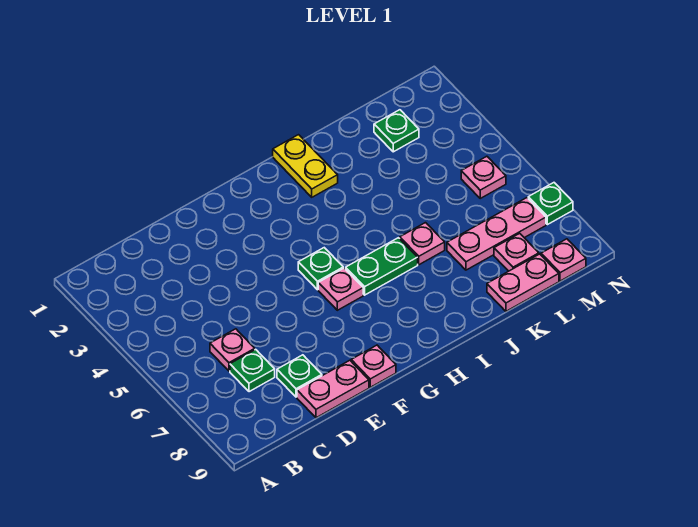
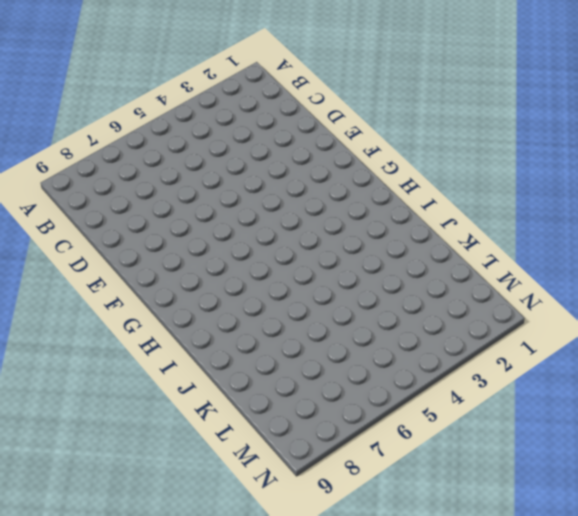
none -> pink 1x1 plate [210,329,255,371]
none -> green 1x1 plate [230,349,275,392]
none -> green 1x1 plate [277,355,322,397]

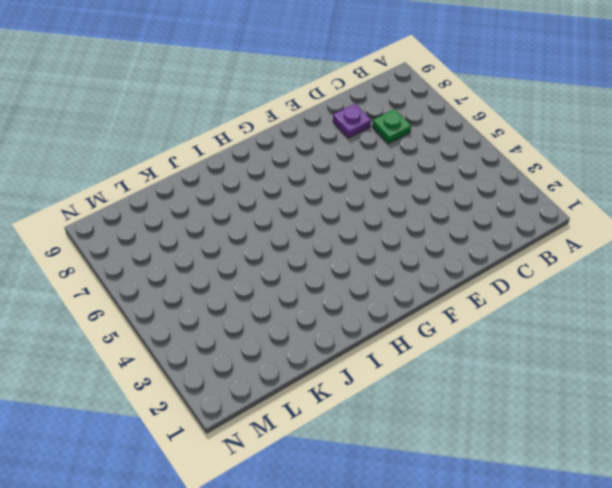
purple 1x1 plate [333,104,371,138] -> green 1x1 plate [277,355,322,397]
none -> pink 1x1 plate [210,329,255,371]
none -> pink 1x2 plate [297,360,369,418]
none -> pink 1x1 plate [351,345,396,387]

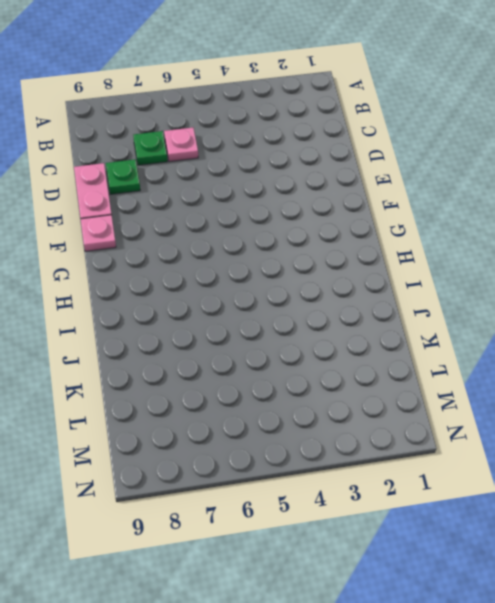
none -> green 1x1 plate [298,248,343,290]
none -> pink 1x1 plate [318,268,363,310]
none -> green 1x2 plate [346,238,418,295]

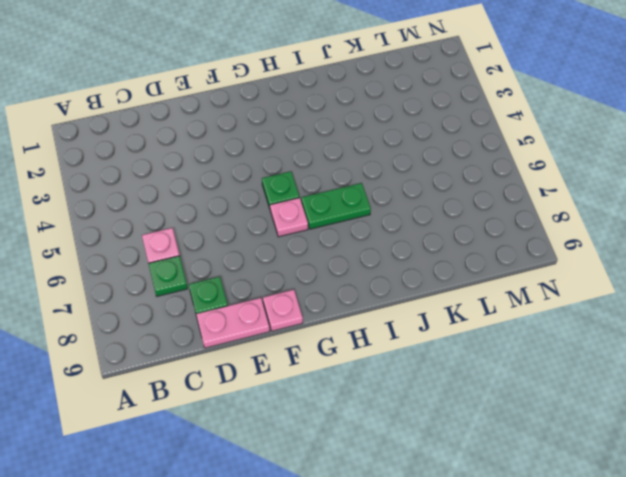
none -> yellow 1x2 plate [273,135,338,197]
none -> pink 1x1 plate [400,223,445,265]
none -> pink 1x3 plate [447,198,546,270]

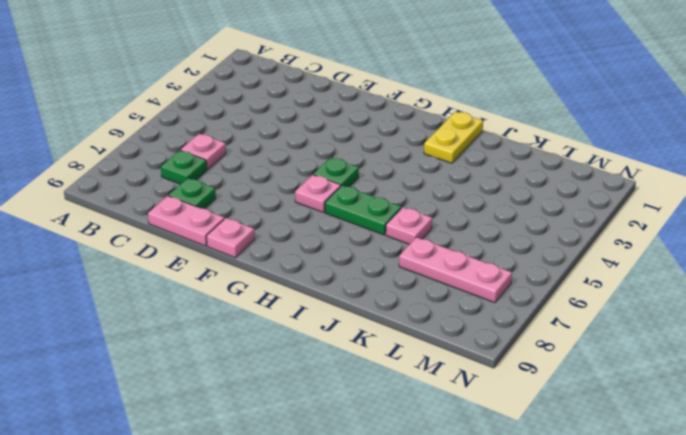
none -> pink 1x2 plate [487,254,559,311]
none -> green 1x1 plate [374,110,419,152]
none -> pink 1x1 plate [494,233,539,271]

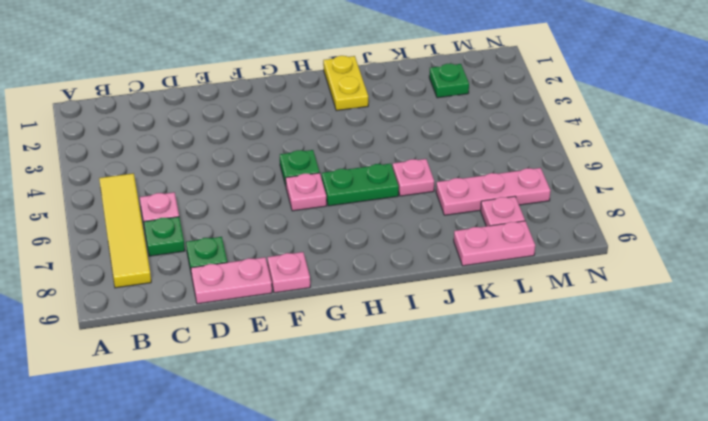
yellow 1x4 tile [99,173,151,288] -> none
none -> pink 1x1 plate [461,156,506,198]
none -> pink 1x1 plate [541,239,586,281]
none -> green 1x1 plate [528,183,573,225]

